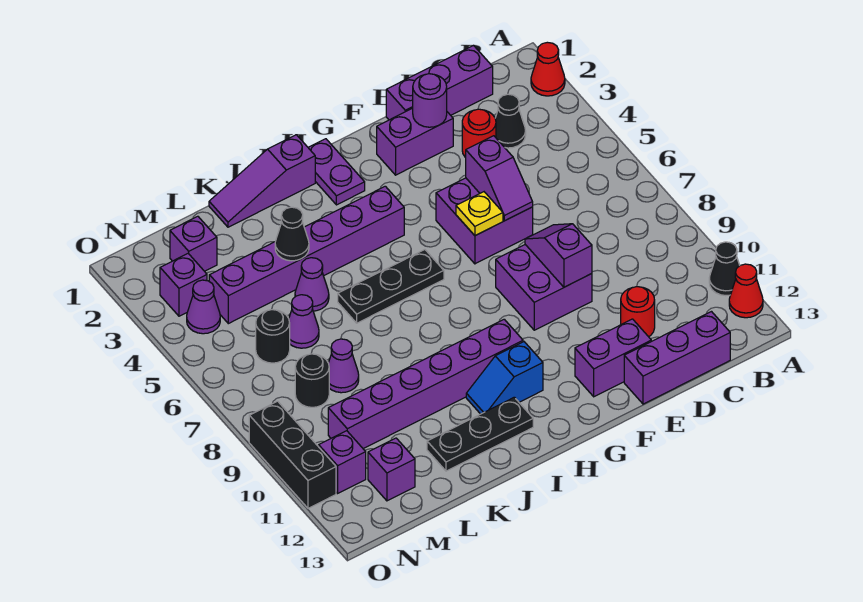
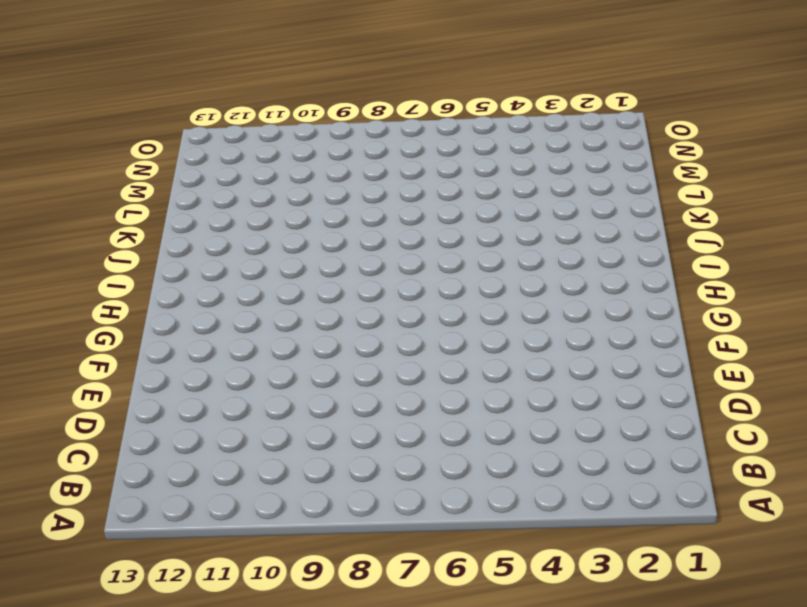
none -> red 1x1 cone [531,42,565,96]
none -> black 1x1 cone [709,242,740,296]
none -> red 1x1 cone [729,264,763,318]
none -> purple 1x3 brick [386,46,493,120]

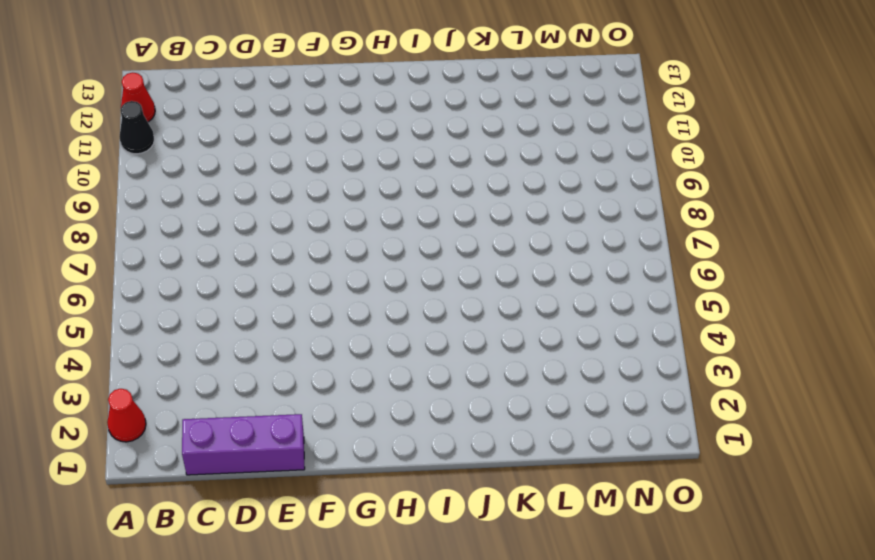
none -> black 1x1 cone [495,94,526,148]
none -> purple 1x3 brick [624,312,730,404]
none -> red 1x1 round brick [462,109,496,158]
none -> red 1x1 round brick [621,287,655,337]

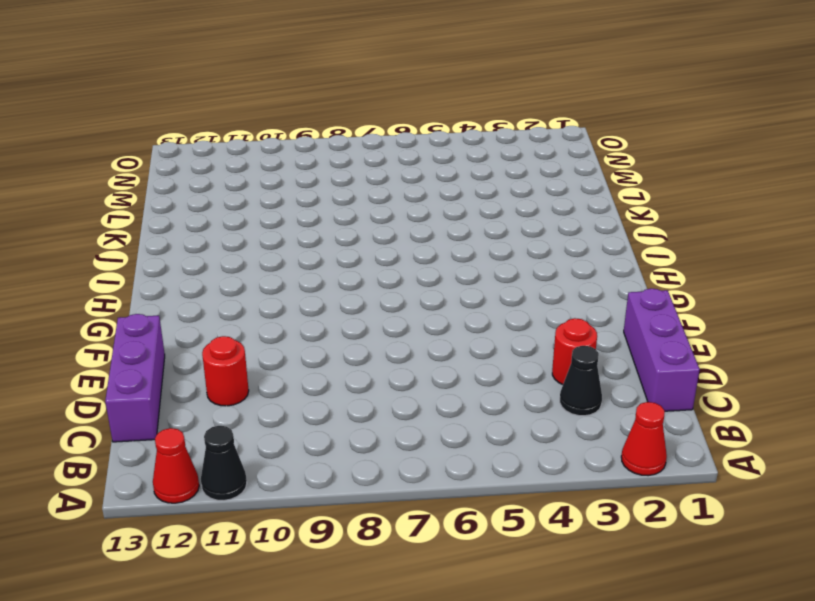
none -> purple 1x2 brick [377,108,453,175]
none -> purple 2x2 brick [436,178,533,264]
none -> purple 2x2 brick [496,245,592,330]
none -> purple 1x2 brick [575,319,651,397]

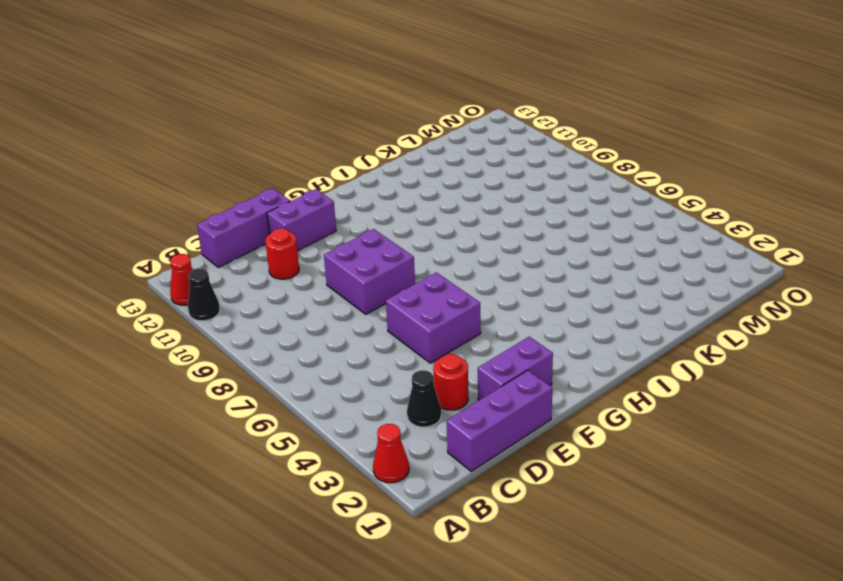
none -> purple 1x2 plate [308,139,365,205]
none -> purple 1x6 brick [209,186,404,324]
none -> black 1x3 plate [338,250,444,323]
none -> purple 1x6 brick [328,319,523,449]

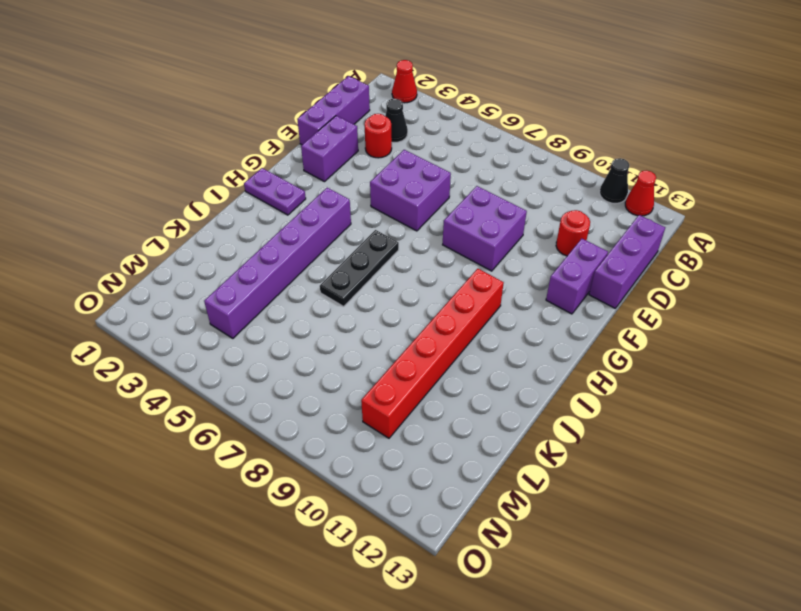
red 1x6 brick [361,269,504,438] -> purple 1x6 brick [328,319,523,449]
none -> blue 1x2 slope [466,342,543,414]
none -> purple 1x3 slope [209,135,315,227]
none -> black 1x3 plate [427,397,533,471]
none -> purple 1x1 cone [295,258,329,311]

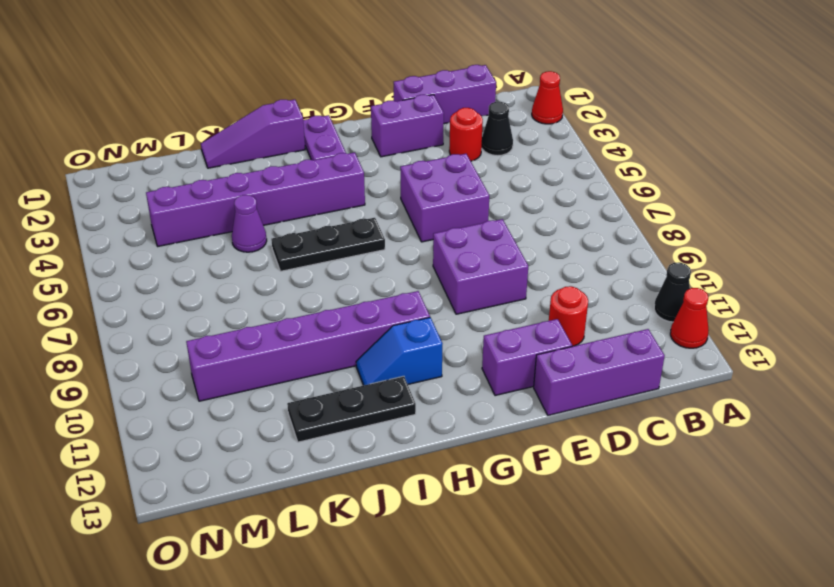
none -> purple 1x1 cone [289,295,319,348]
none -> purple 1x1 cone [329,339,359,393]
none -> purple 1x1 brick [170,216,217,271]
none -> black 1x1 round brick [256,310,290,363]

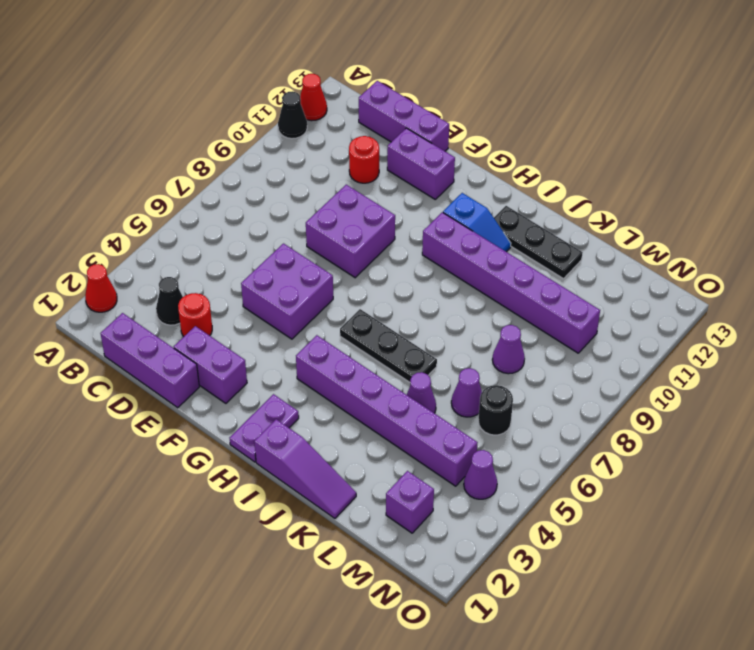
none -> black 1x1 round brick [295,354,329,407]
none -> purple 1x1 brick [368,438,415,501]
none -> purple 1x1 brick [160,254,207,316]
none -> purple 1x1 brick [319,431,366,493]

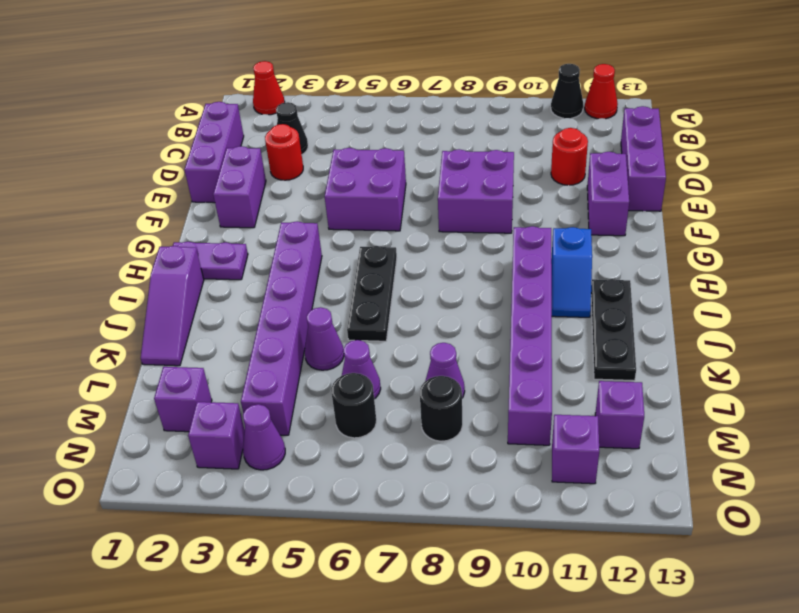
none -> black 1x3 brick [249,401,336,508]
none -> purple 1x1 round brick [413,74,447,127]
none -> purple 1x2 slope [466,136,533,221]
none -> purple 1x2 slope [525,224,592,287]

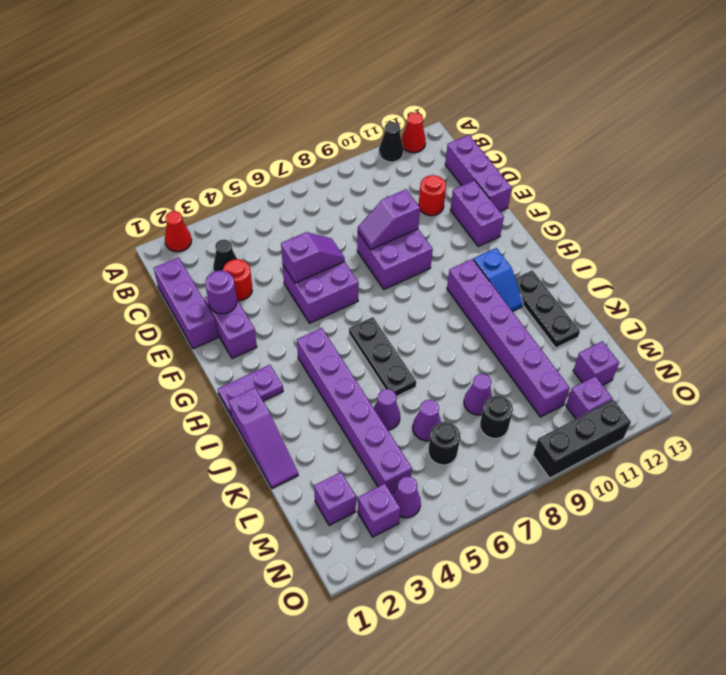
none -> yellow 1x1 plate [456,192,503,236]
none -> black 1x1 cone [275,207,309,261]

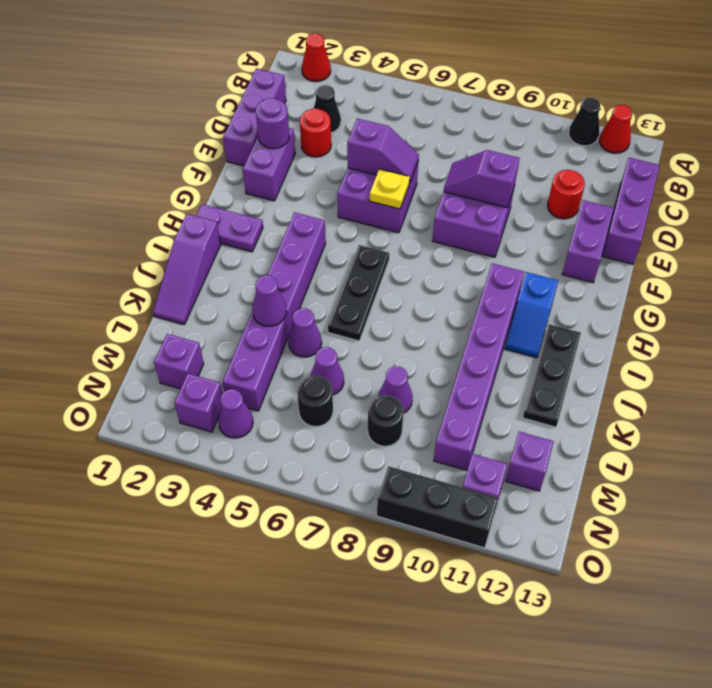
purple 1x1 cone [252,275,287,326] -> black 1x1 cone [275,207,309,261]

